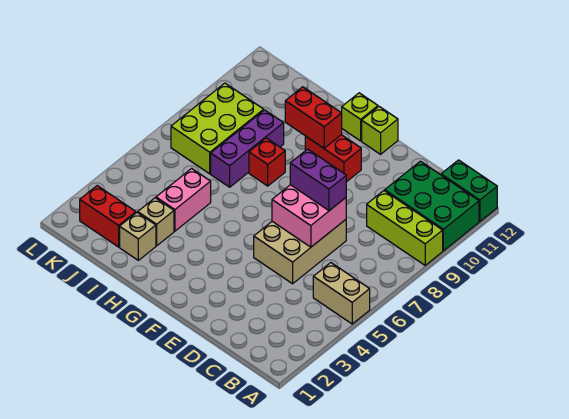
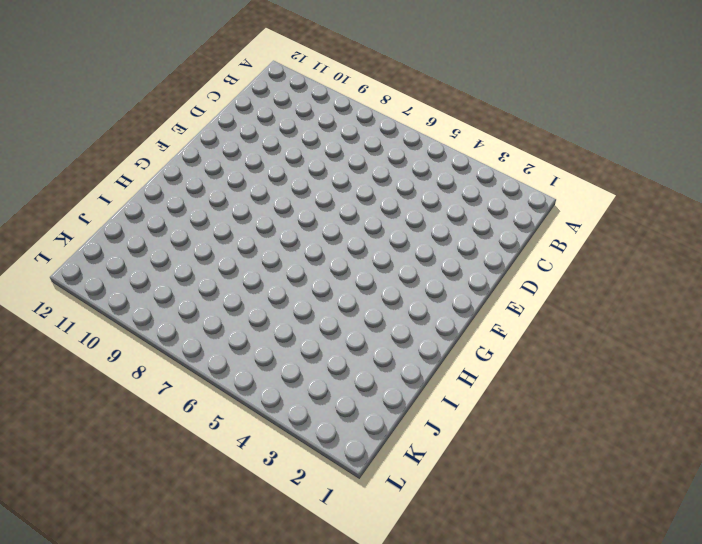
none -> tan 1x2 brick [313,263,370,324]
none -> lime 1x3 brick [367,191,443,265]
none -> green 2x3 brick [385,161,479,251]

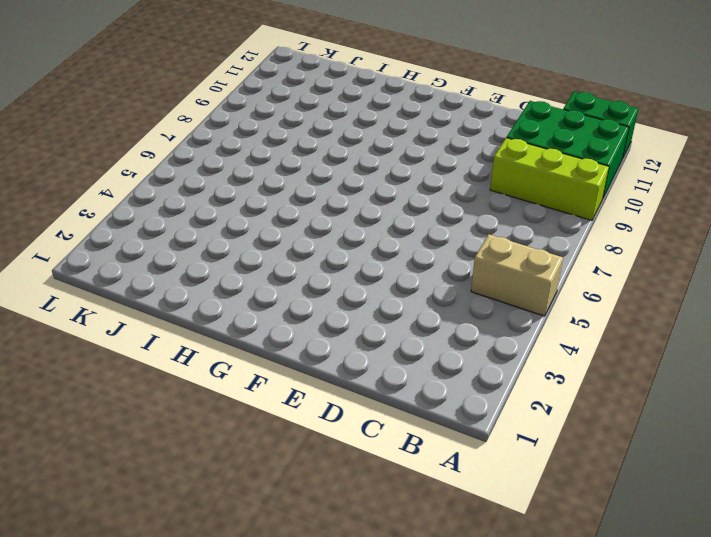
none -> tan 2x3 brick [254,220,346,284]
none -> red 1x2 brick [305,135,361,182]
none -> lime 1x1 brick [362,107,398,154]

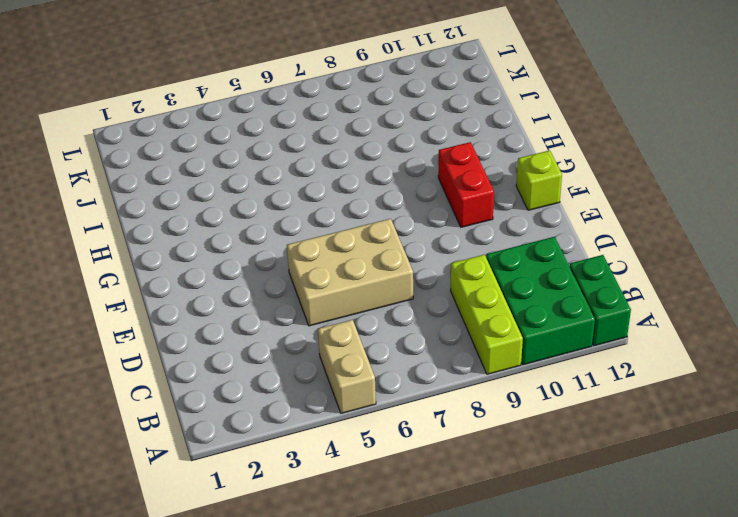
none -> lime 1x1 brick [342,93,378,141]
none -> red 1x1 brick [249,138,285,186]
none -> tan 1x1 brick [120,213,156,260]

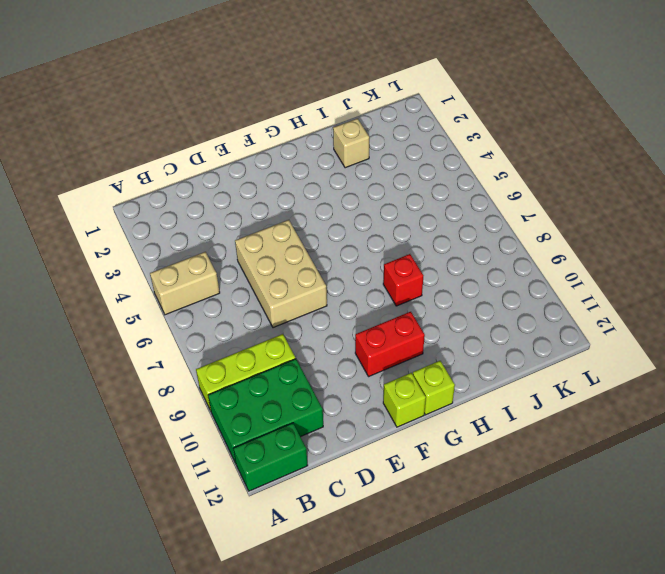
none -> tan 1x1 brick [138,198,174,246]
none -> pink 1x2 brick [156,168,211,231]
none -> purple 1x3 brick [211,110,284,187]

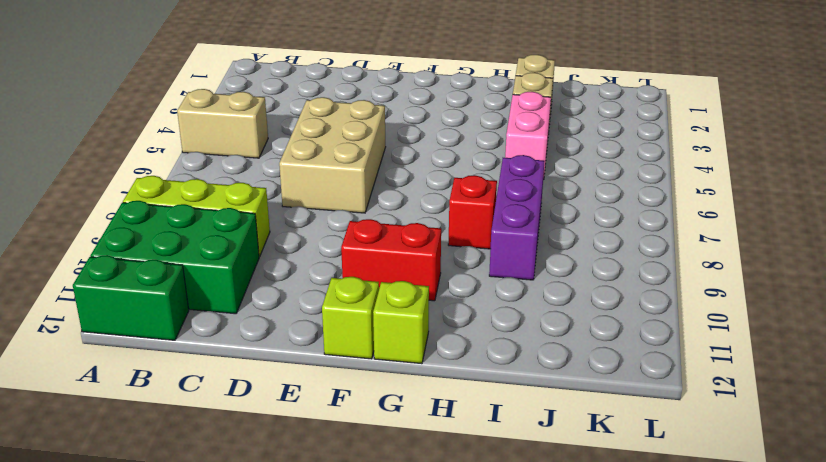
none -> red 1x2 brick [80,186,136,247]
none -> lime 2x3 brick [171,83,264,174]
none -> pink 2x2 brick [272,185,346,247]

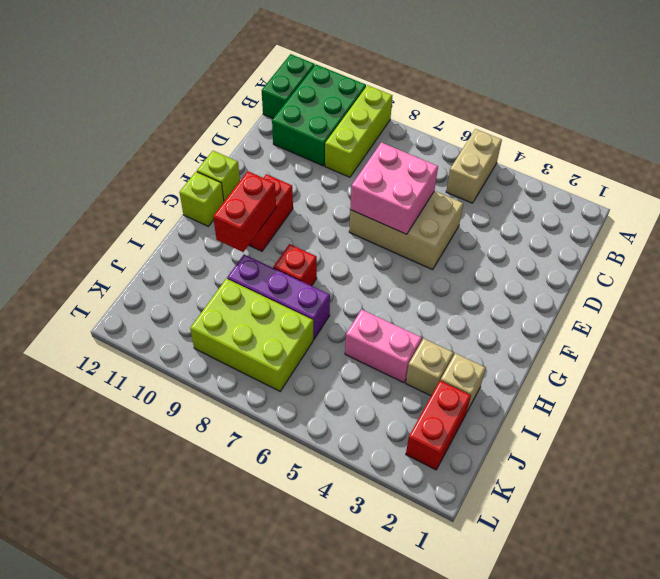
none -> purple 1x2 brick [290,149,346,211]

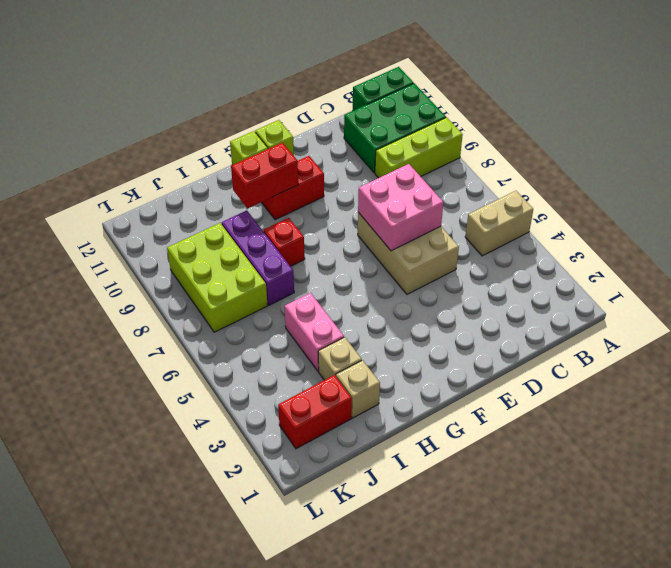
none -> purple 1x2 brick [290,149,346,211]

